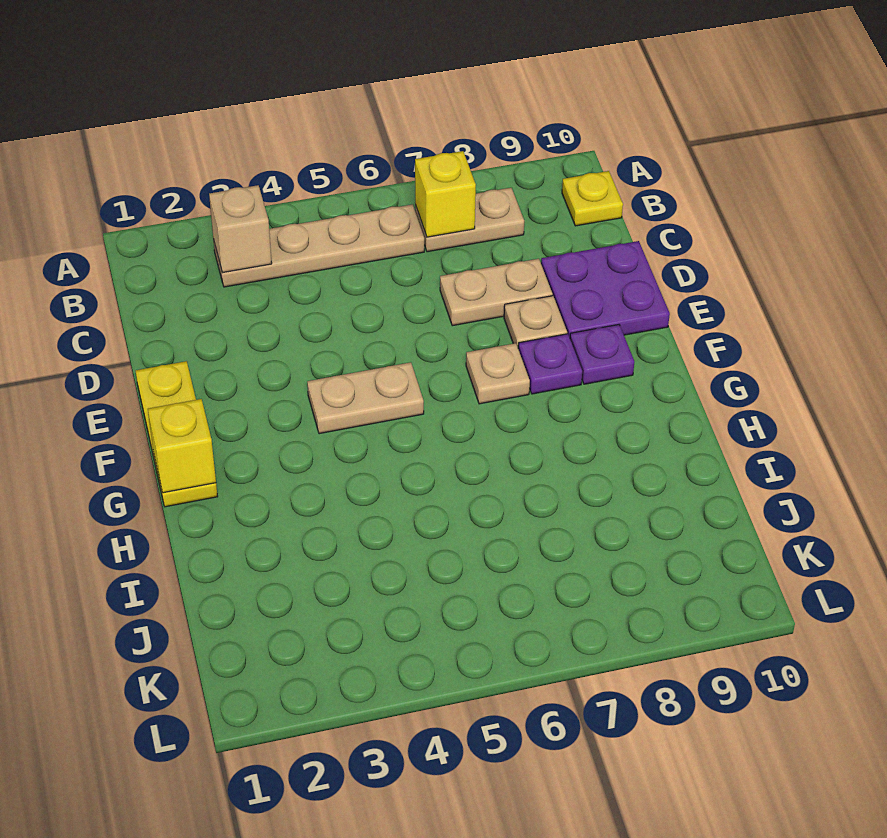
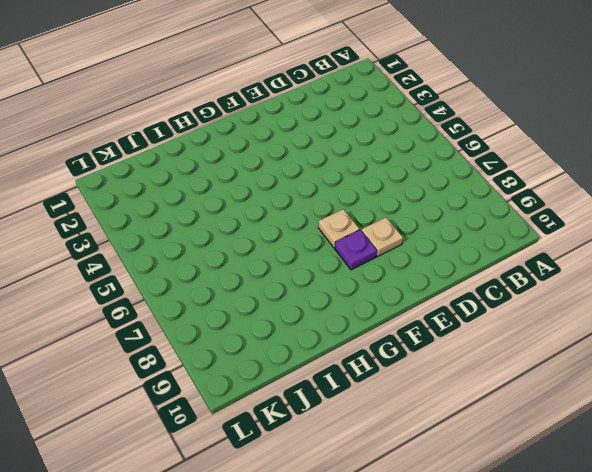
none -> tan 1x4 plate [213,204,424,287]
none -> tan 1x2 plate [415,188,524,252]
none -> yellow 1x1 plate [562,171,623,226]

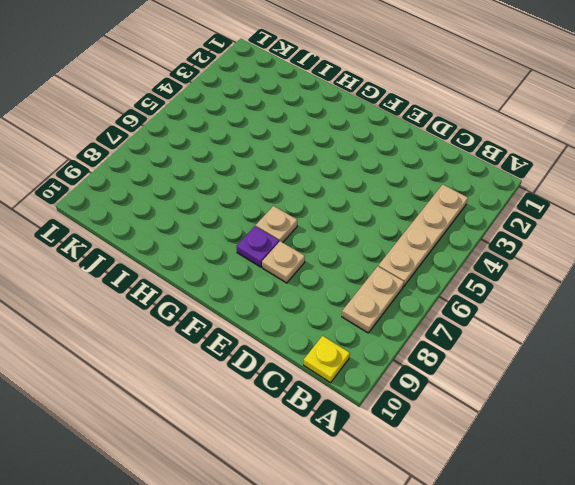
none -> tan 1x2 plate [440,259,553,326]
none -> purple 2x2 plate [541,241,670,338]
none -> yellow 1x3 plate [136,361,218,507]

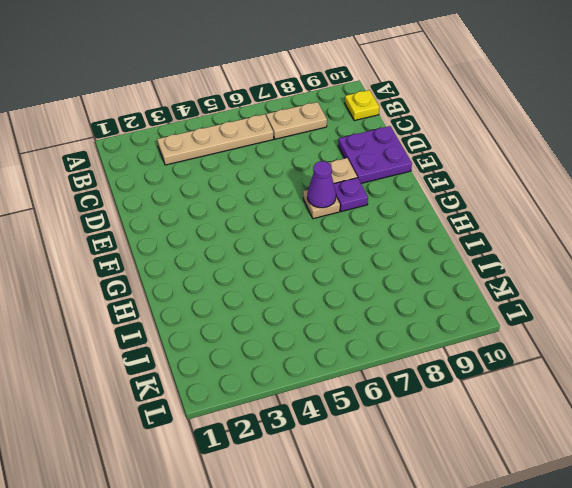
purple 1x1 cone [307,161,336,208] -> none
none -> tan 1x2 plate [440,259,553,326]
none -> yellow 1x3 plate [136,361,218,507]
none -> tan 1x2 plate [307,362,424,434]

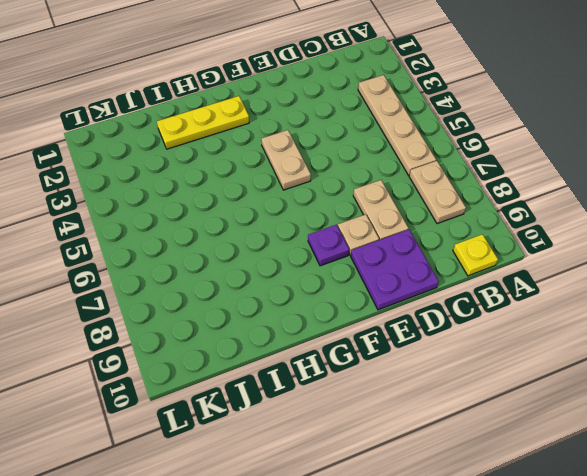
yellow 1x3 plate [157,96,249,149] -> yellow 1x3 plate moved to [136,361,218,507]
none -> tan 1x1 plate [466,343,530,404]
none -> purple 1x1 plate [570,325,634,384]
none -> tan 1x1 brick [209,185,272,273]

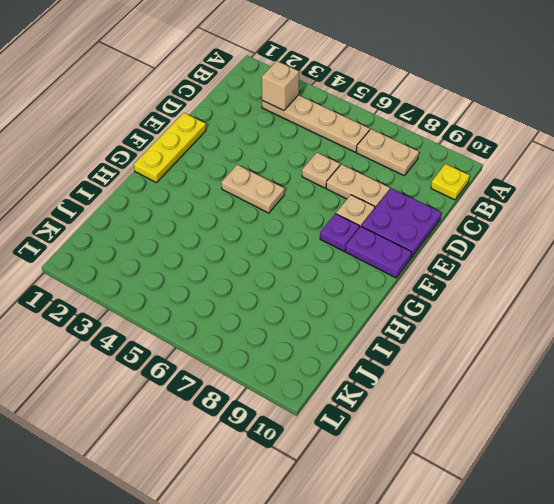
tan 1x1 plate [302,153,340,188] -> tan 1x1 plate moved to [466,343,530,404]
purple 1x2 plate [345,227,412,278] -> purple 1x1 plate [570,325,634,384]
none -> yellow 1x1 brick [415,151,476,237]
none -> yellow 1x1 brick [148,399,216,493]

